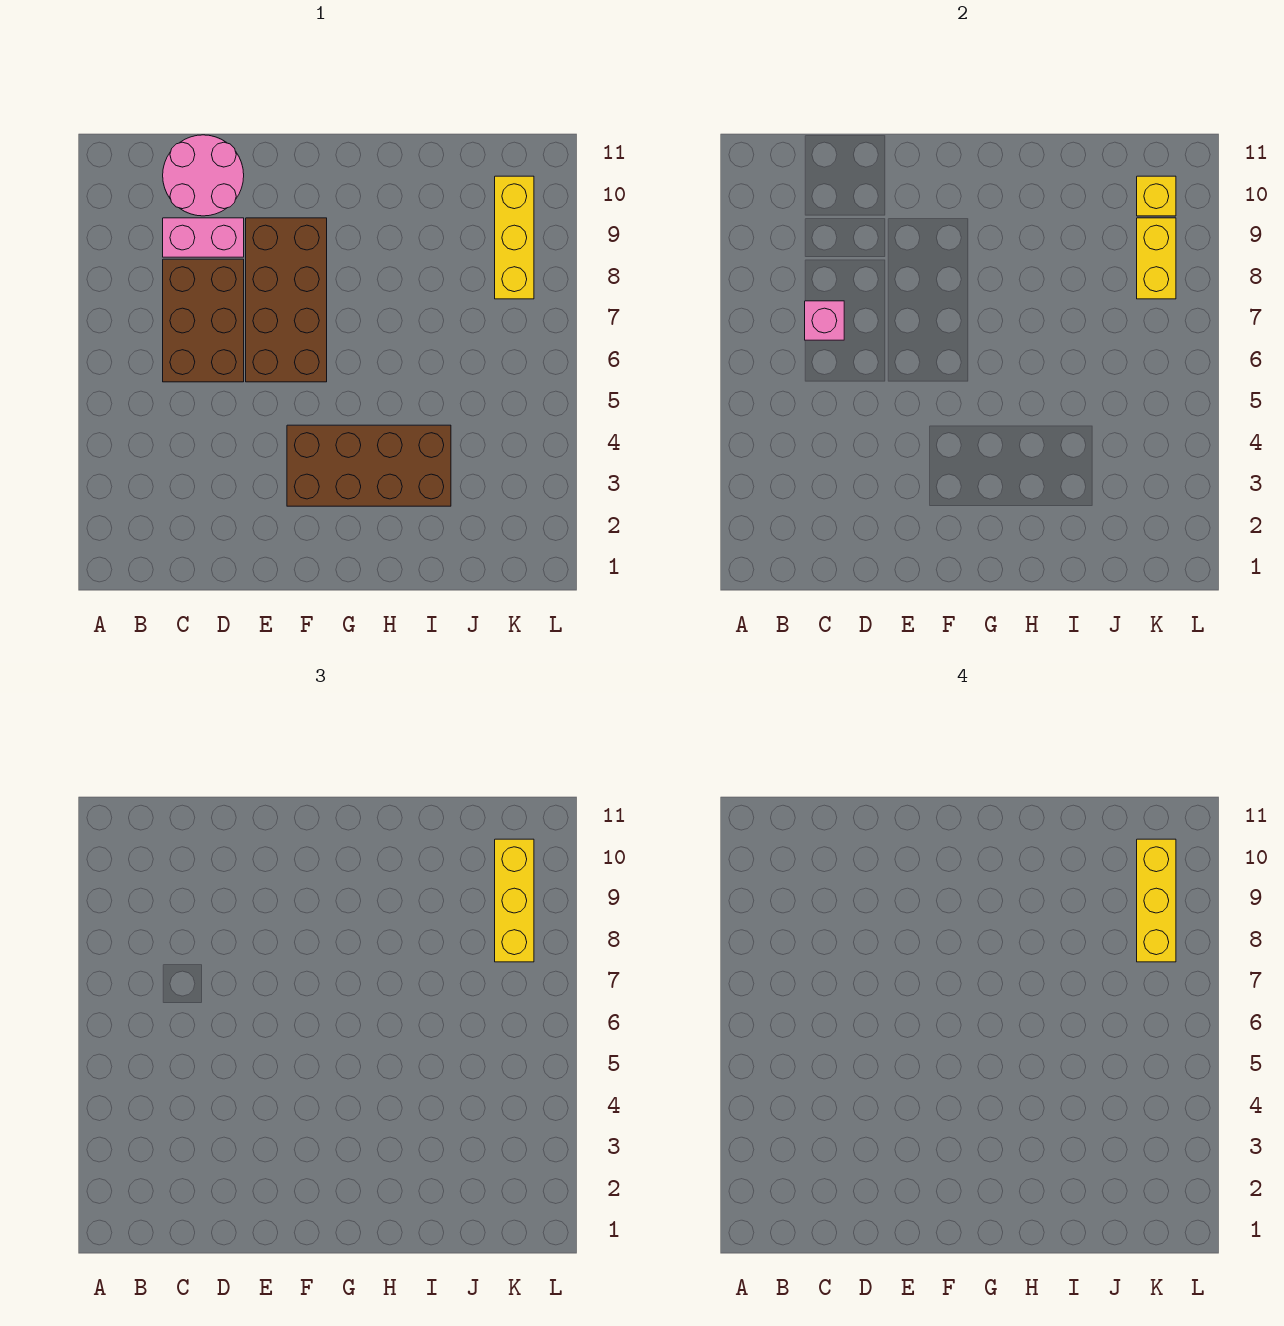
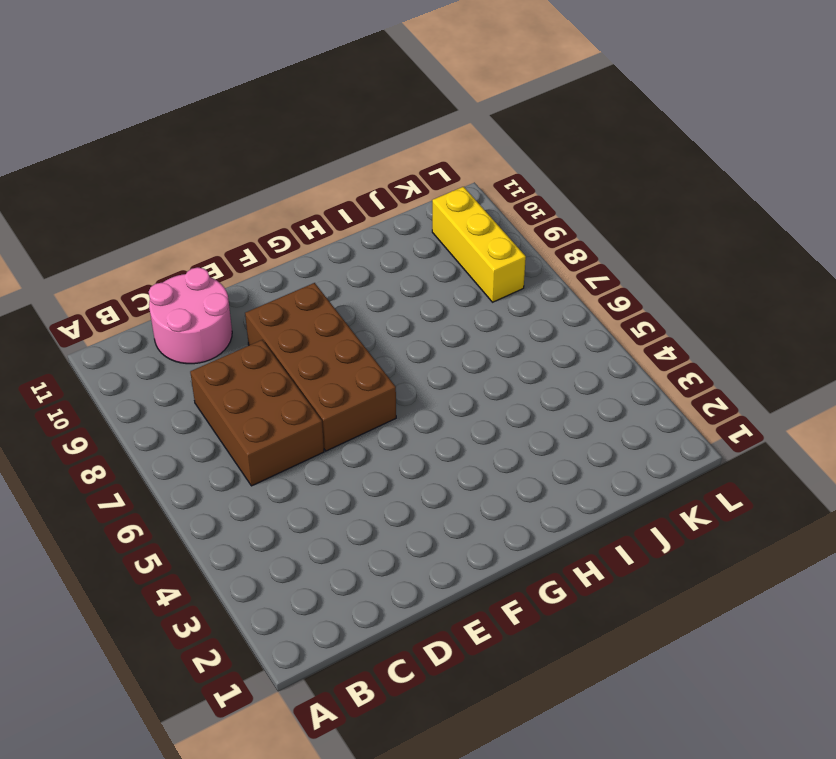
none -> pink 1x2 brick [163,218,244,257]
none -> brown 2x4 brick [287,425,451,506]

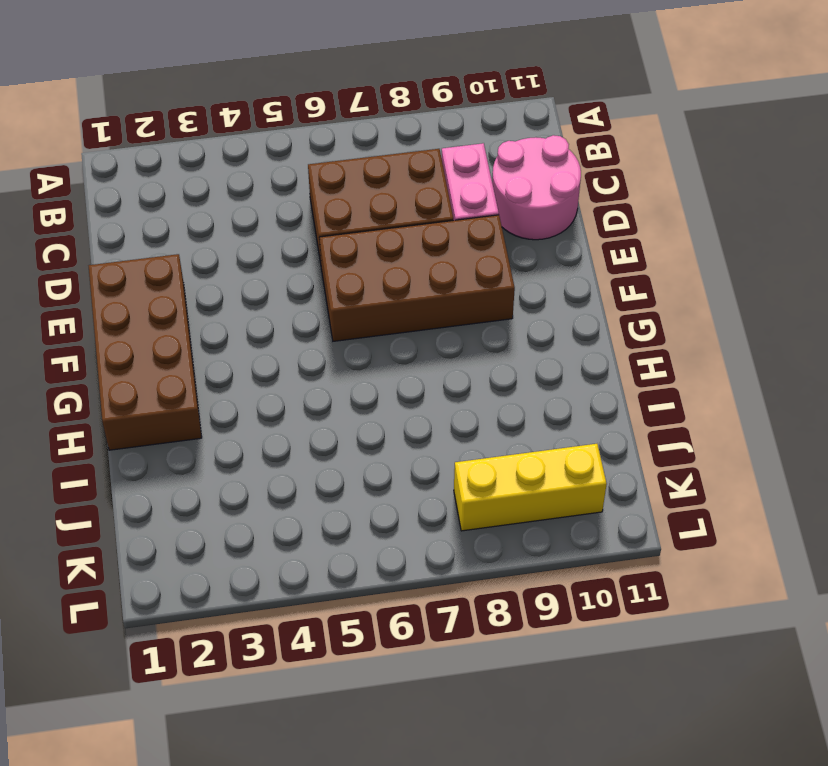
brown 2x4 brick [89,254,202,450] -> brown 2x4 brick moved to [287,425,451,506]
none -> pink 1x1 brick [805,301,844,340]
none -> yellow 1x2 brick [1137,218,1176,299]

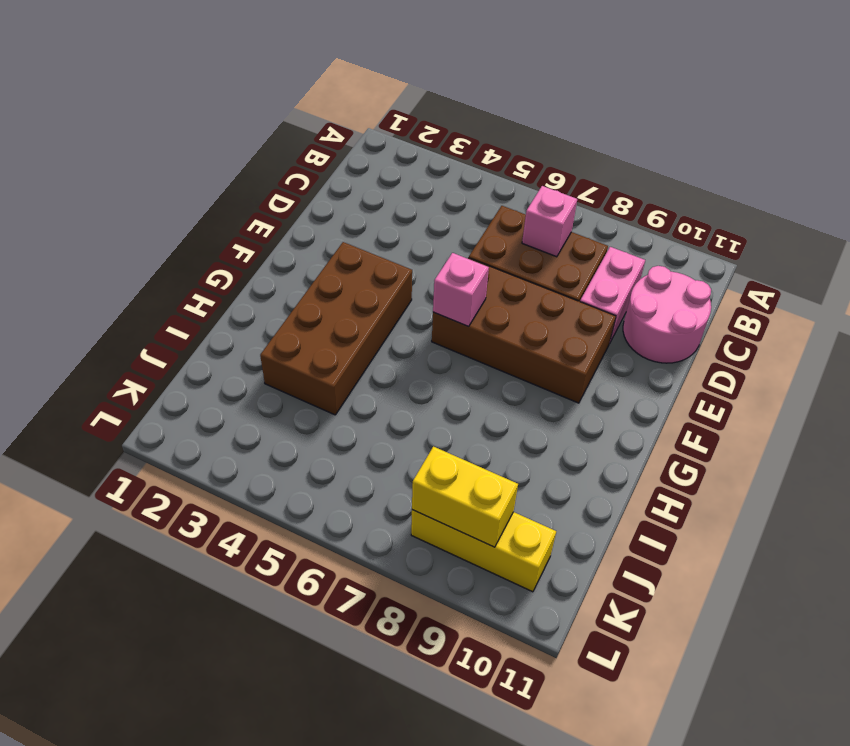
pink 1x1 brick [433,253,489,327] -> none
none -> yellow 1x1 brick [1137,176,1176,216]
none -> yellow 1x3 brick [495,839,534,962]

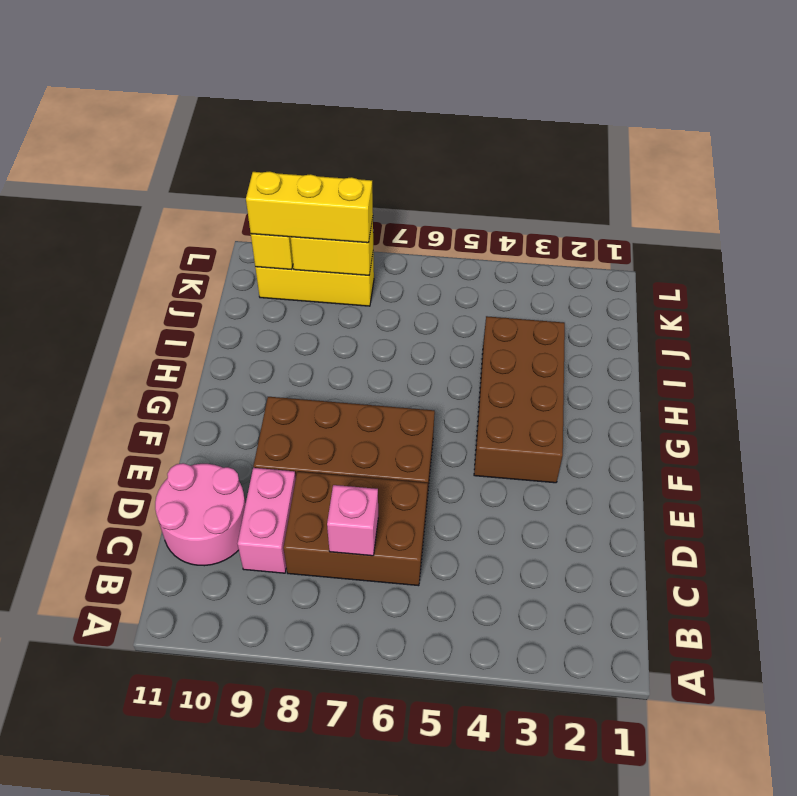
none -> yellow 1x3 brick [1137,839,1176,962]

